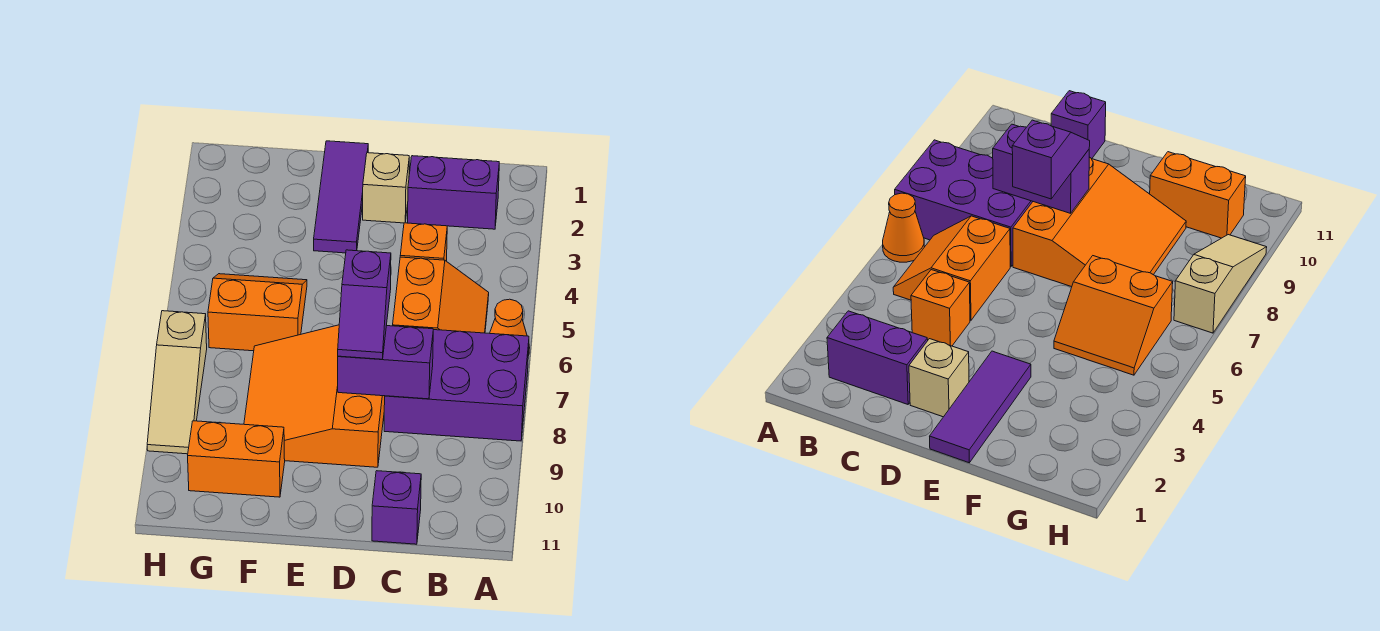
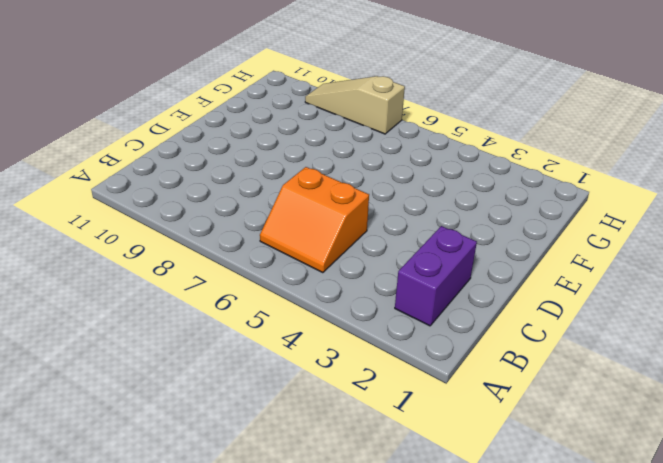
none -> orange 1x1 cone [490,299,530,356]
none -> purple 2x3 brick [384,330,529,441]
none -> orange 1x1 brick [400,223,447,261]

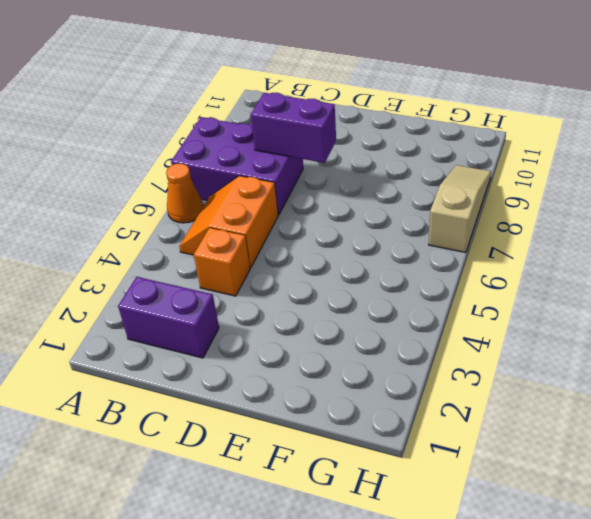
none -> purple 1x1 brick [372,471,421,544]
none -> tan 1x1 brick [363,153,409,223]
none -> orange 3x3 slope [244,325,385,467]

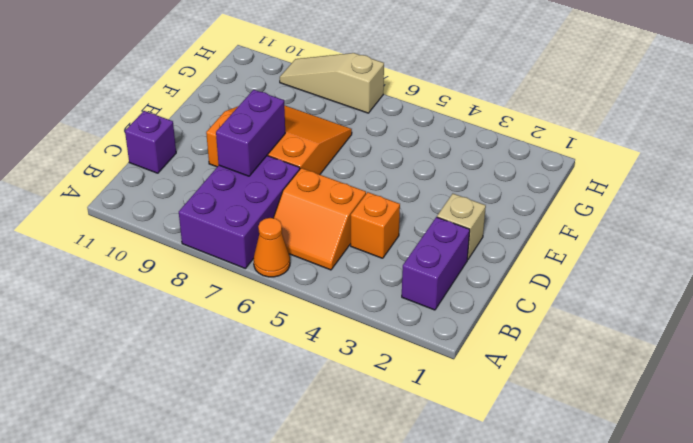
none -> purple 1x3 tile [314,141,368,253]
none -> orange 2x2 slope [208,274,307,351]
none -> orange 1x2 brick [188,421,285,497]

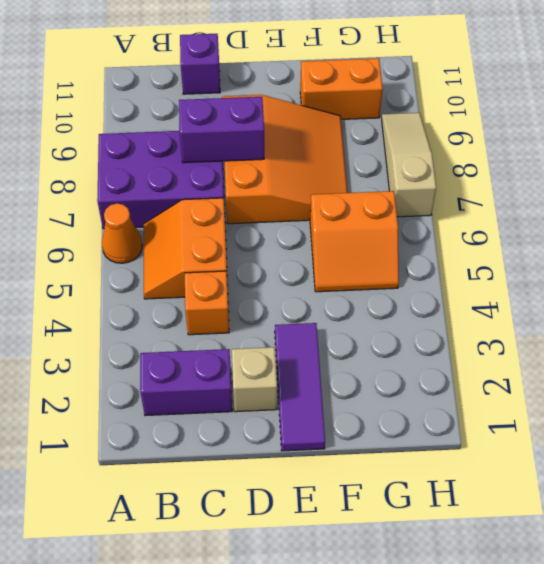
none -> purple 1x2 slope [338,250,391,359]

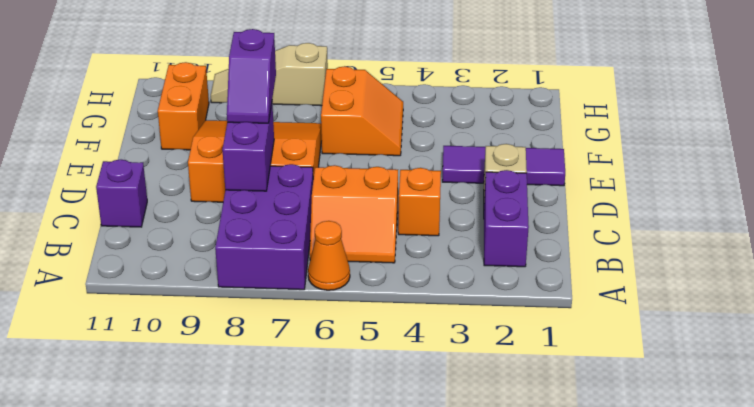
purple 1x2 slope [227,29,276,123] -> purple 1x2 slope turned to [338,250,391,359]

